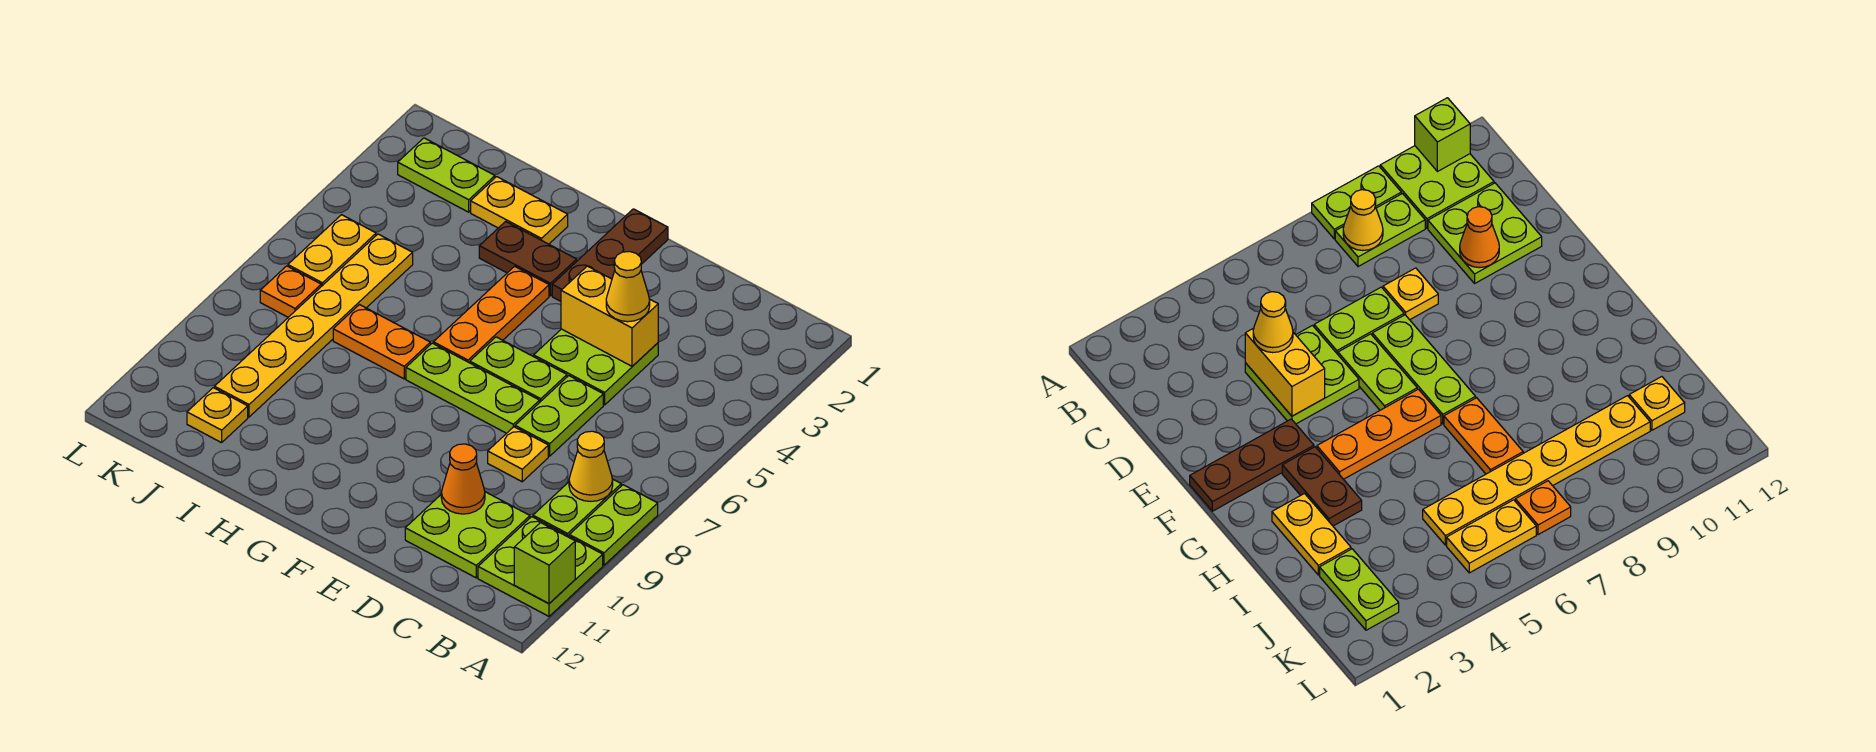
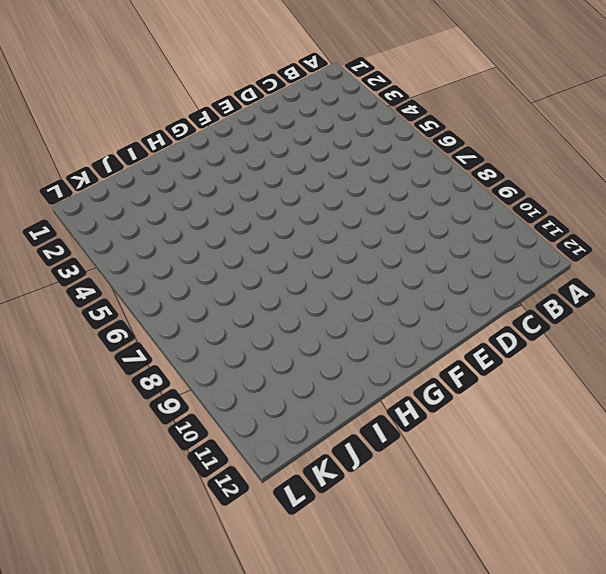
none -> lime 1x2 plate [569,485,658,565]
none -> lime 2x2 plate [478,517,603,616]
none -> lime 1x2 plate [533,479,621,536]

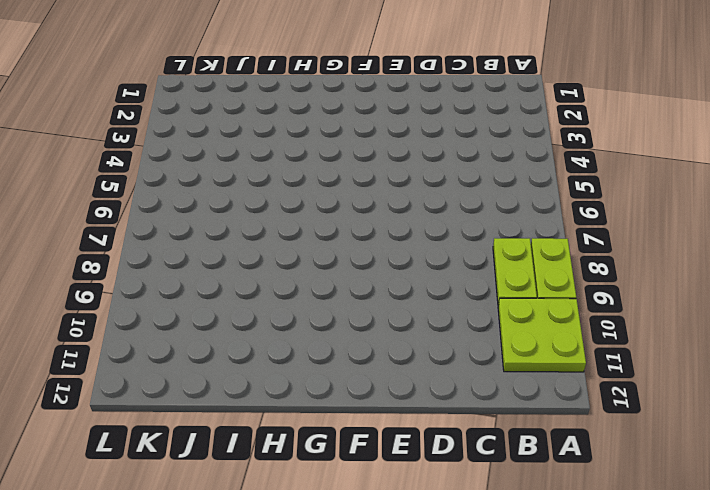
none -> lime 2x2 plate [405,492,530,578]
none -> lime 2x2 plate [534,329,658,405]
none -> lime 1x2 plate [515,376,603,456]

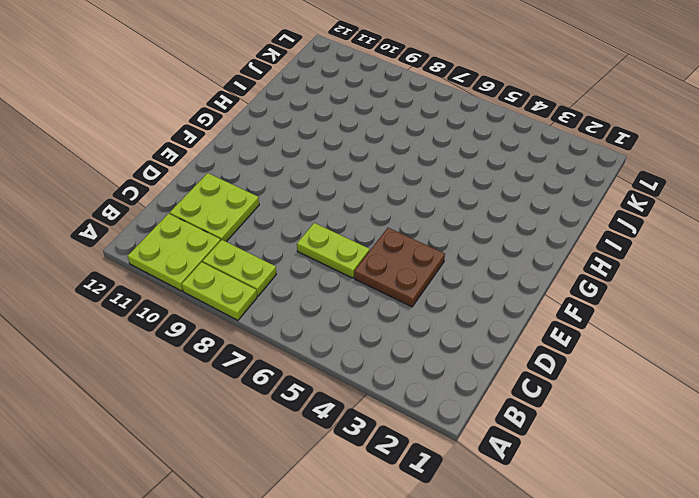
brown 2x2 plate [354,228,445,307] -> lime 2x2 plate [534,329,658,405]
none -> yellow 1x1 plate [488,427,548,482]
none -> lime 1x2 plate [470,337,567,402]
none -> lime 1x3 plate [406,343,540,433]

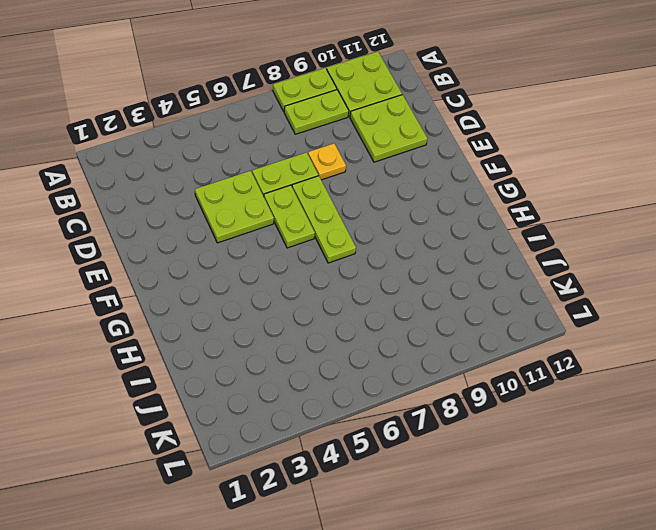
none -> brown 1x3 plate [552,209,668,301]
none -> brown 1x2 plate [479,221,577,296]
none -> orange 1x3 plate [433,266,549,363]

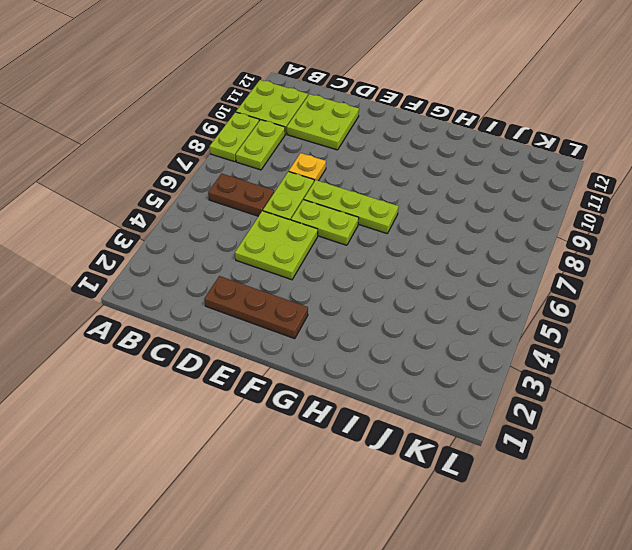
brown 1x2 plate [208,174,274,216] -> brown 1x2 plate moved to [479,221,577,296]
brown 1x3 plate [204,276,308,339] -> brown 1x3 plate turned to [552,209,668,301]
none -> orange 1x3 plate [433,266,549,363]
none -> yellow 1x2 plate [471,177,568,244]
none -> orange 1x2 plate [333,305,430,379]

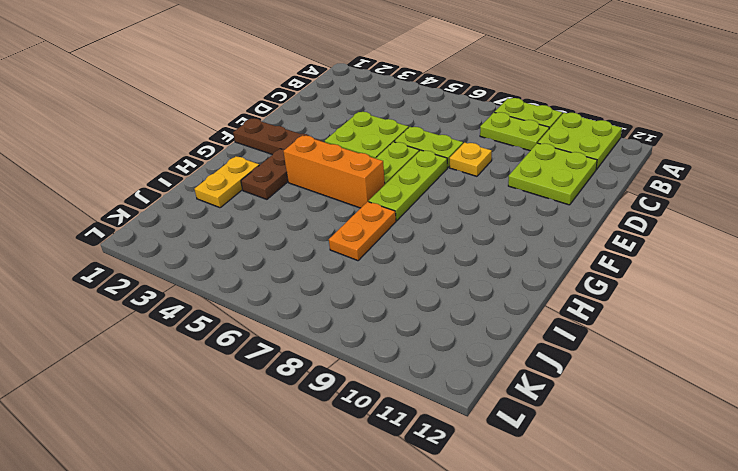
orange 1x3 brick [283,135,385,208] -> orange 1x3 plate [433,266,549,363]
none -> lime 1x2 plate [398,138,495,212]
none -> yellow 1x6 plate [214,234,413,417]
none -> yellow 1x1 plate [187,388,248,443]

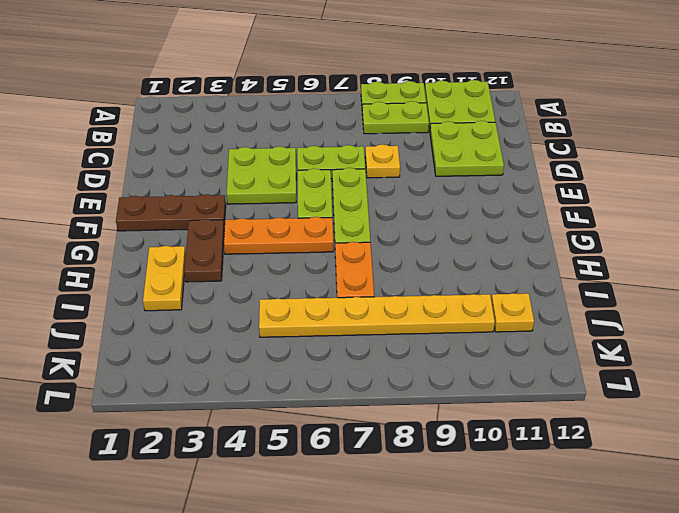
none -> lime 1x2 plate [398,138,495,212]
none -> yellow 1x2 plate [288,215,376,286]
none -> orange 1x1 plate [260,266,321,317]

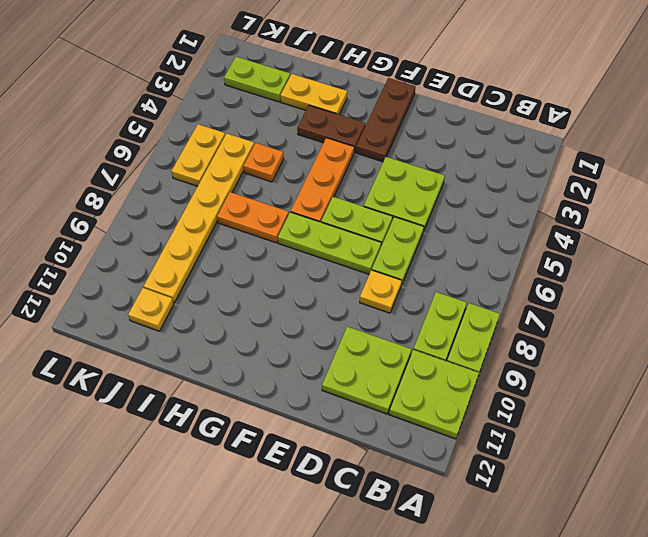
orange 1x1 plate [243,143,284,182] -> orange 1x1 plate moved to [260,266,321,317]
none -> lime 1x1 brick [514,523,575,604]
none -> yellow 1x1 cone [569,431,613,501]
none -> yellow 1x2 brick [561,266,658,366]

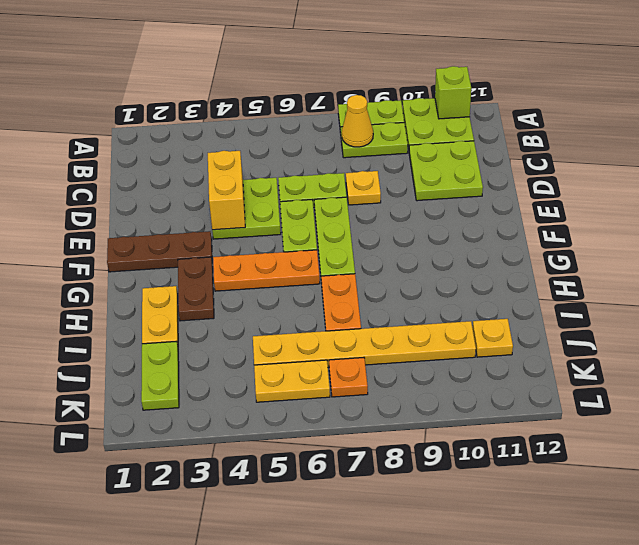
none -> orange 1x1 cone [441,444,485,514]
none -> yellow 1x1 cone [606,251,650,322]

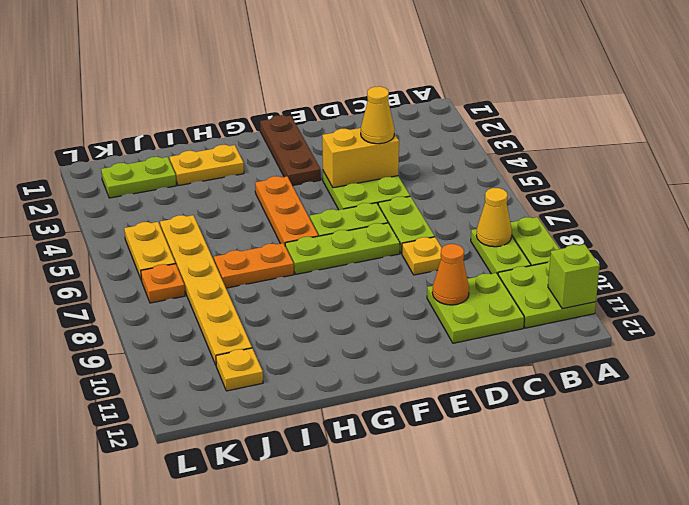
none -> brown 1x2 plate [479,221,577,296]

